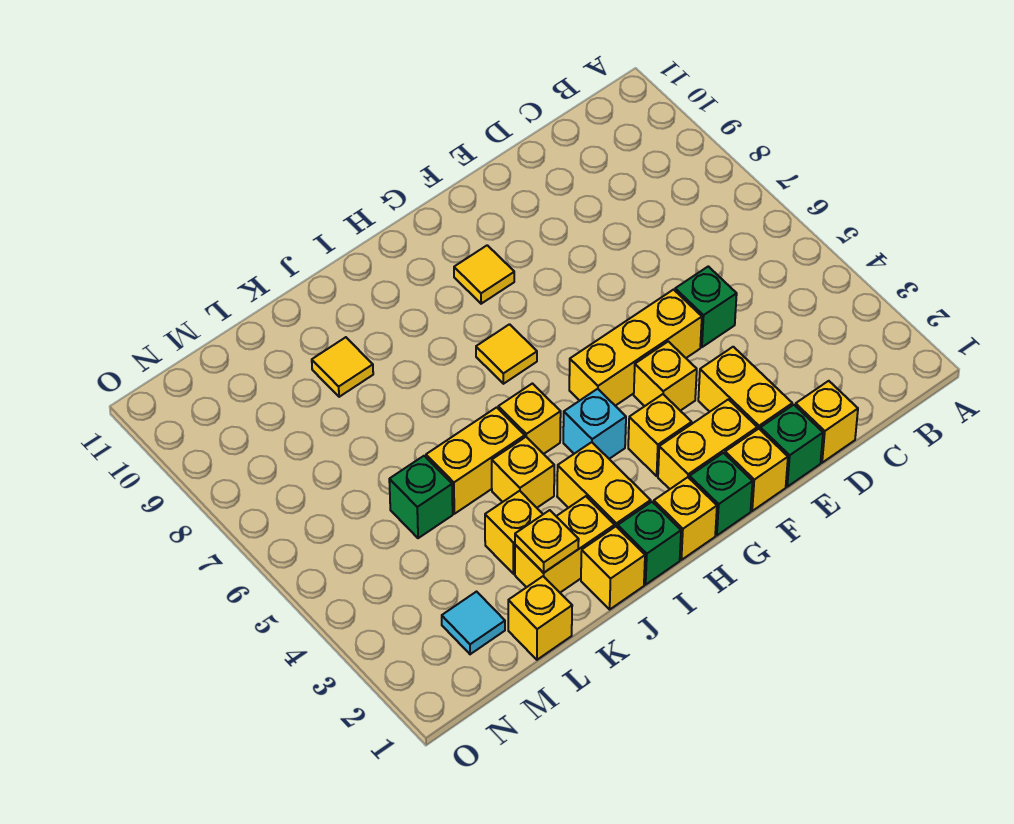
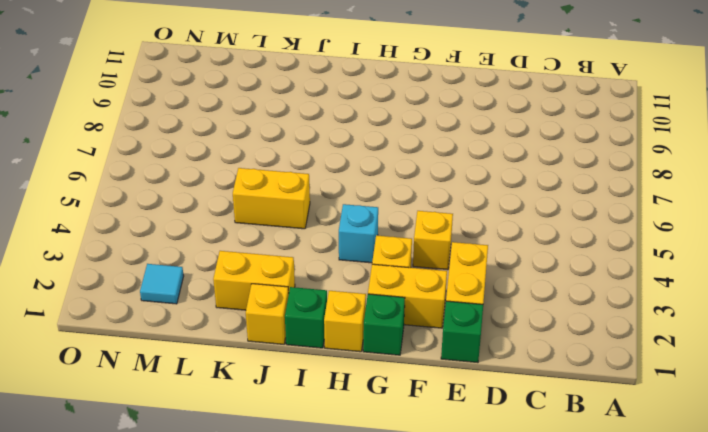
none -> yellow 1x1 brick [795,381,858,463]
none -> green 1x1 brick [675,266,737,347]
none -> yellow 1x3 brick [569,290,702,406]

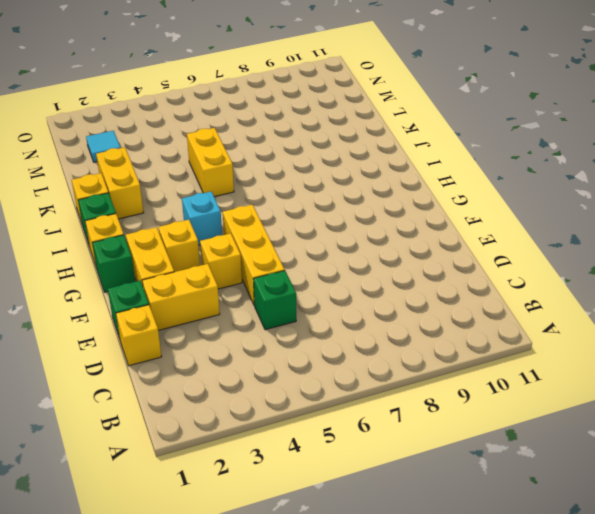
none -> yellow 1x1 brick [725,429,788,511]
none -> yellow 1x1 tile [454,245,514,304]
none -> yellow 1x1 tile [476,324,537,384]

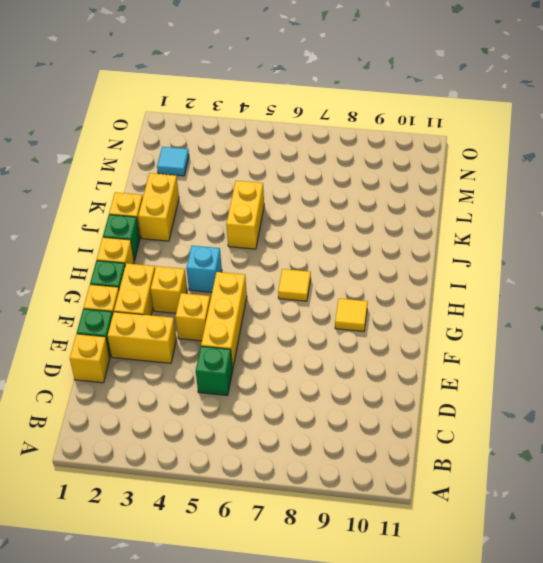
none -> yellow 1x2 brick [557,442,651,528]
none -> yellow 1x1 brick [498,384,561,454]
none -> yellow 1x1 brick [492,437,554,508]

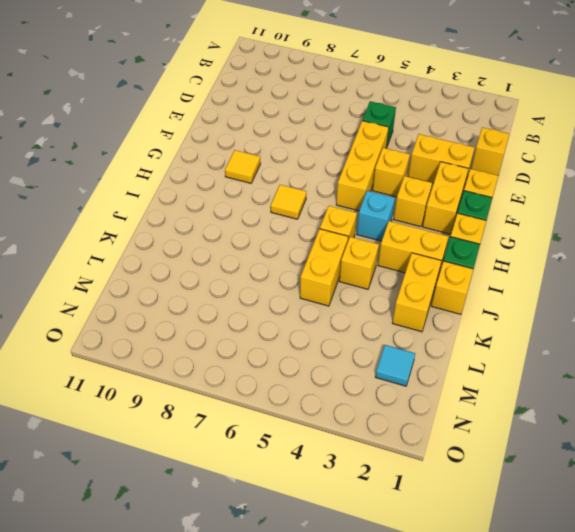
none -> green 1x1 brick [760,405,823,487]
none -> yellow 1x1 brick [485,491,543,574]
none -> yellow 1x1 tile [312,337,373,397]

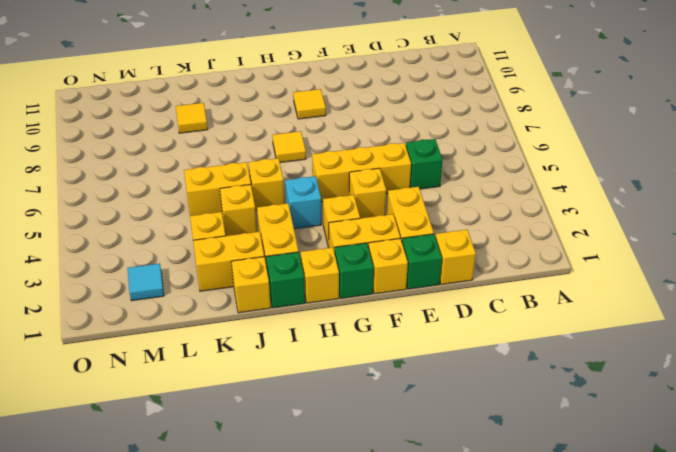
none -> yellow 1x1 brick [508,576,572,660]
none -> green 1x1 brick [389,456,453,538]
none -> yellow 1x1 plate [515,510,579,573]

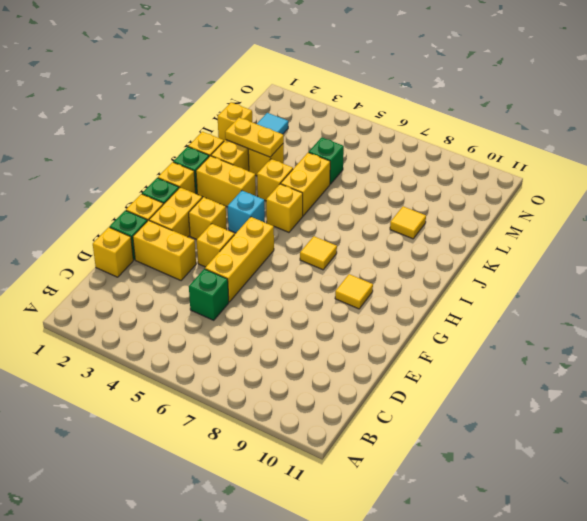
yellow 1x2 plate [225,118,284,157] -> yellow 1x1 plate [515,510,579,573]

